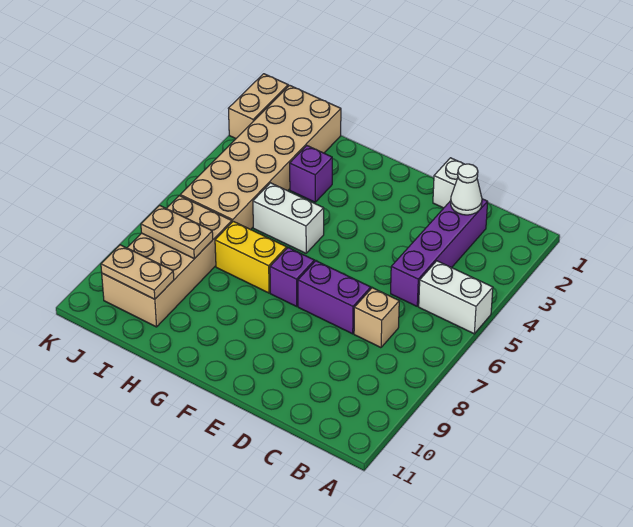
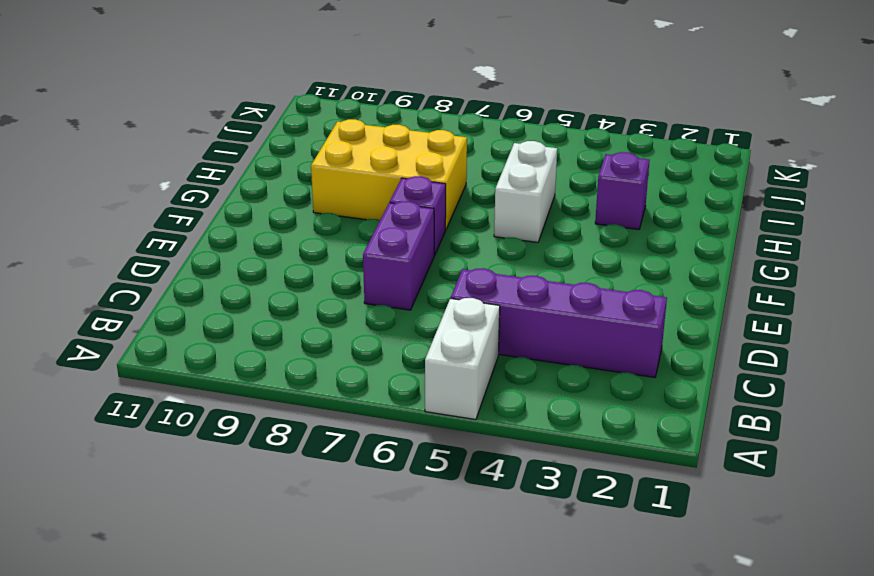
yellow 2x3 brick [311,119,467,230] -> yellow 1x2 brick [215,221,287,293]
none -> tan 1x1 brick [354,288,399,348]
none -> white 1x1 brick [433,158,464,208]
none -> tan 2x6 brick [180,85,341,230]

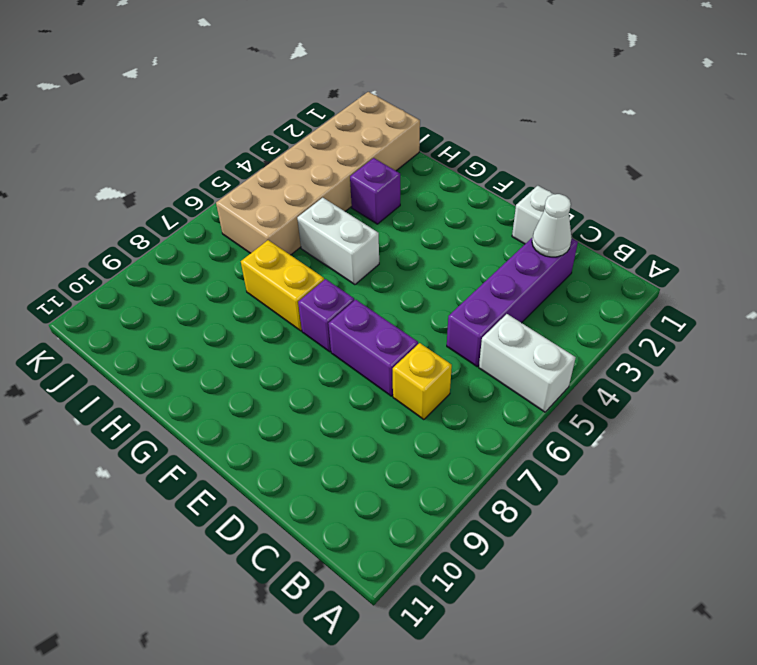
yellow 1x1 brick [393,343,452,420] -> tan 1x1 brick [354,288,399,348]
none -> tan 2x4 brick [102,196,232,327]
none -> tan 1x2 brick [228,74,288,139]
none -> tan 1x2 plate [141,206,213,259]

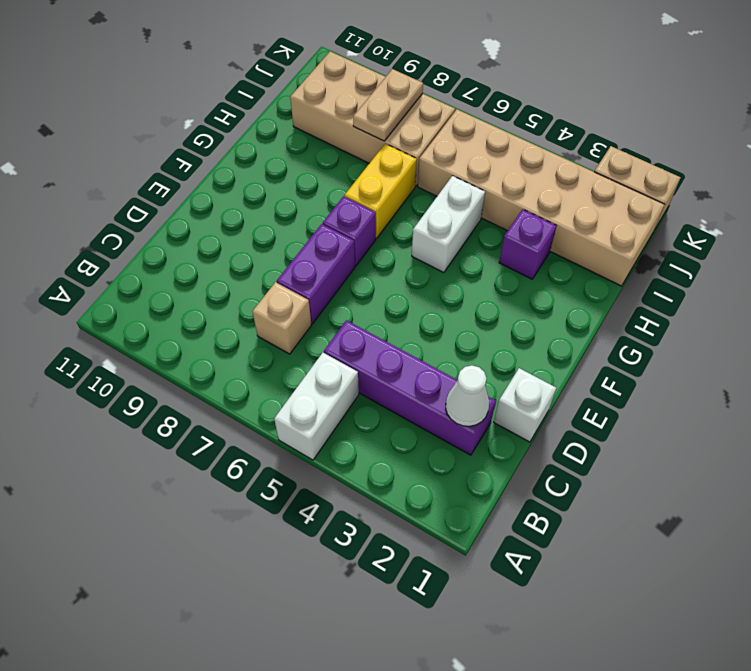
none -> tan 1x2 plate [101,245,174,299]

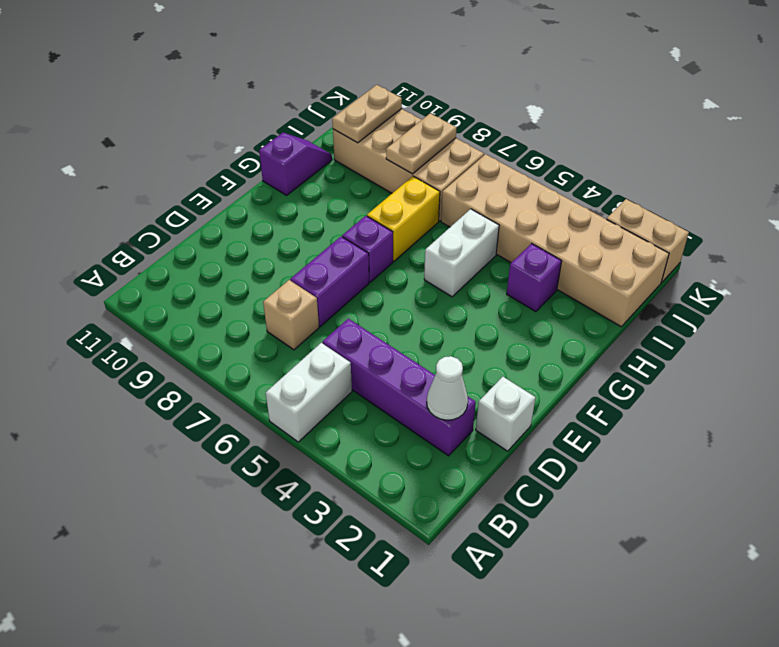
purple 1x2 slope [259,133,332,195] -> none

